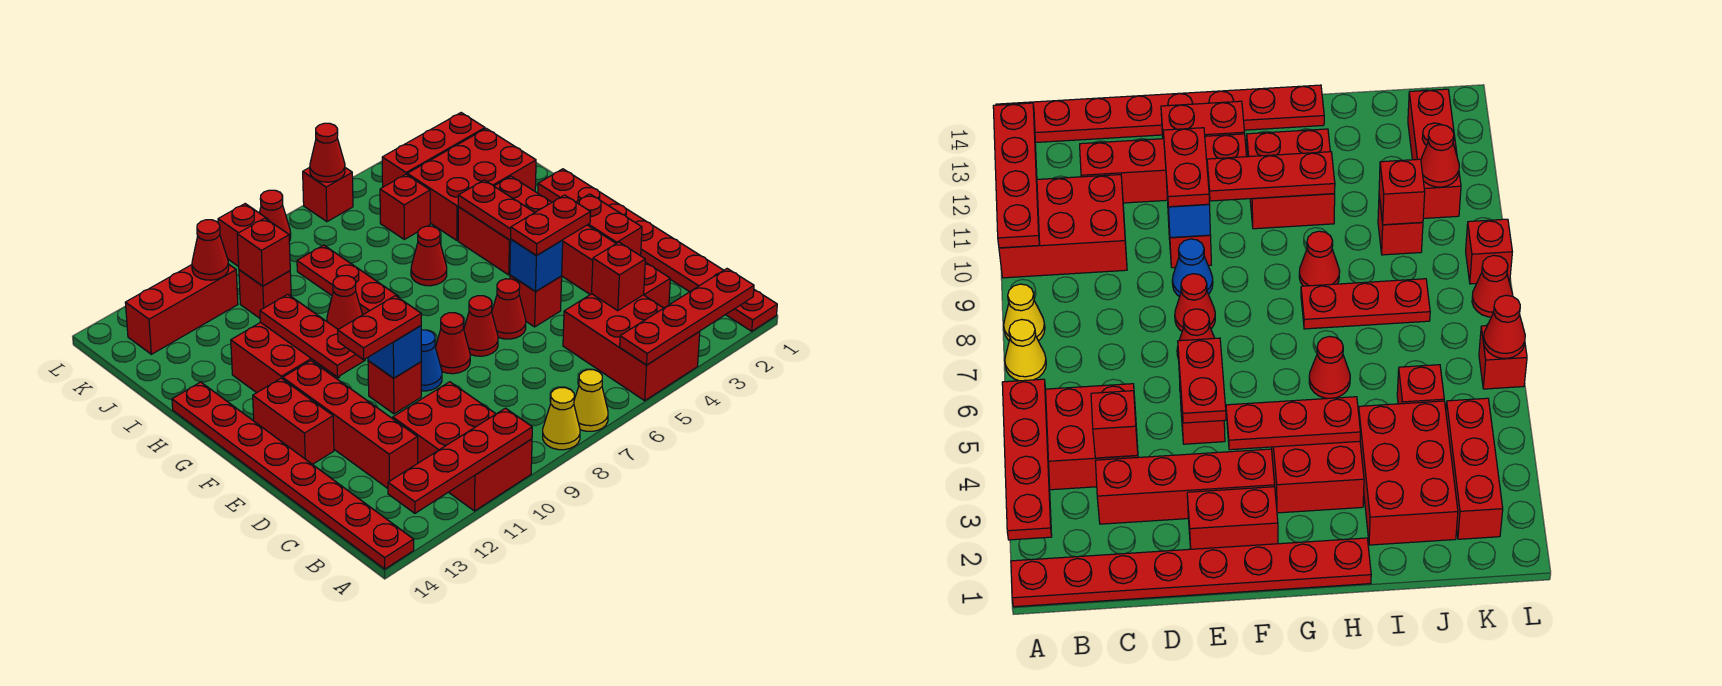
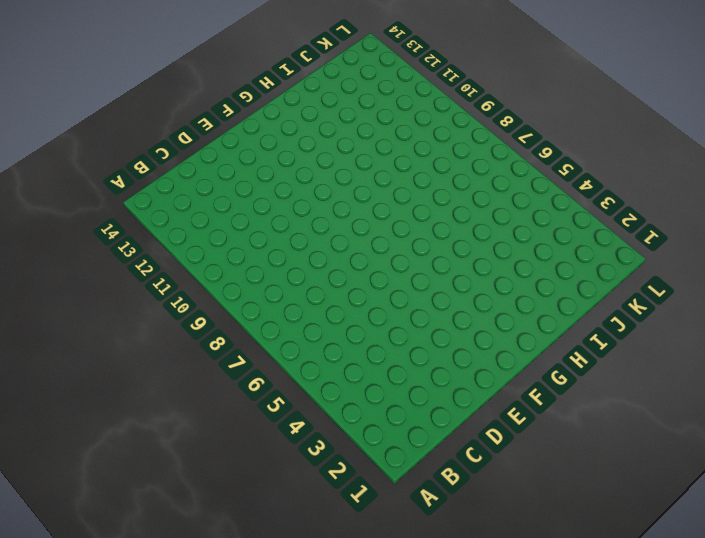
none -> red 1x8 plate [538,169,777,331]
none -> red 2x3 brick [563,294,700,401]
none -> yellow 1x1 cone [574,370,608,431]
none -> yellow 1x1 cone [543,388,580,450]

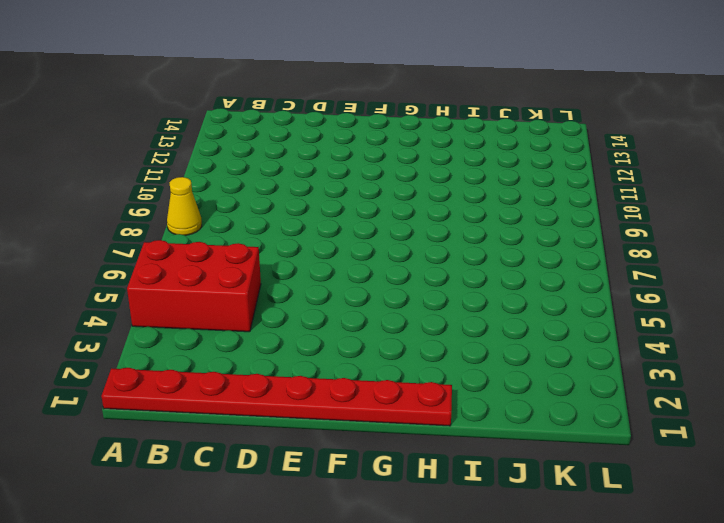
none -> yellow 1x1 cone [574,370,608,431]
none -> red 2x3 brick [393,382,532,511]
none -> red 1x8 plate [172,382,414,569]
none -> red 1x4 brick [562,225,670,308]

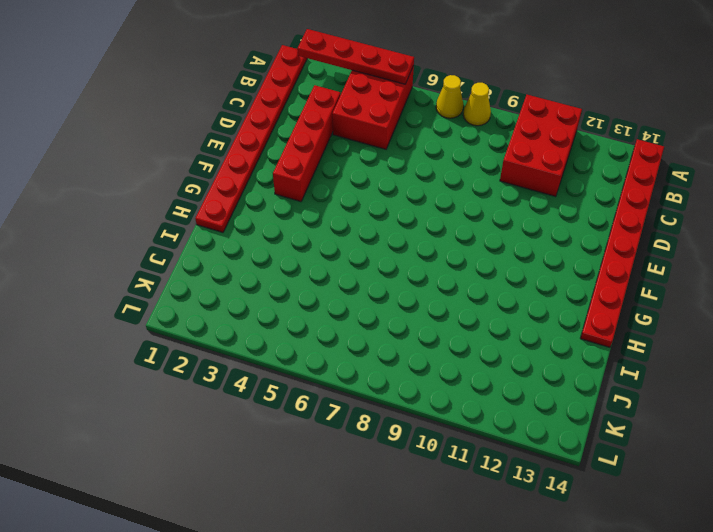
none -> red 1x4 brick [283,361,418,488]
none -> red 1x2 brick [576,194,642,256]
none -> red 1x1 brick [510,275,562,327]
none -> red 1x1 cone [492,279,526,339]

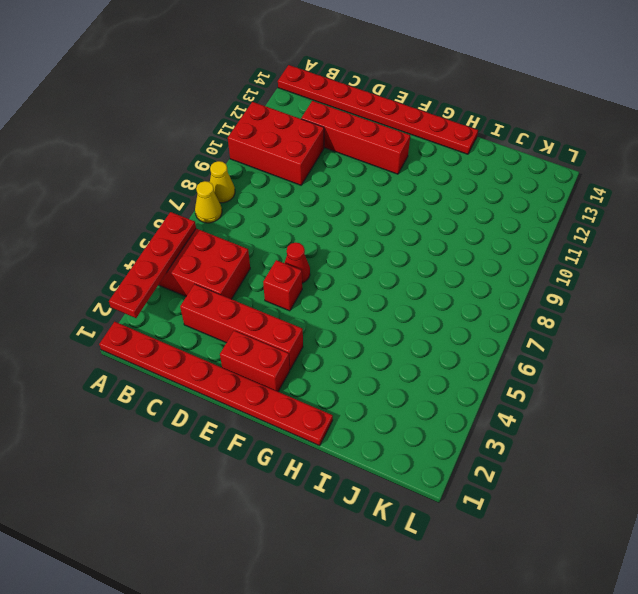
none -> red 1x1 cone [464,296,498,356]
none -> red 1x1 cone [436,313,470,374]
none -> blue 1x1 cone [421,330,442,391]
none -> red 1x1 brick [368,361,421,414]

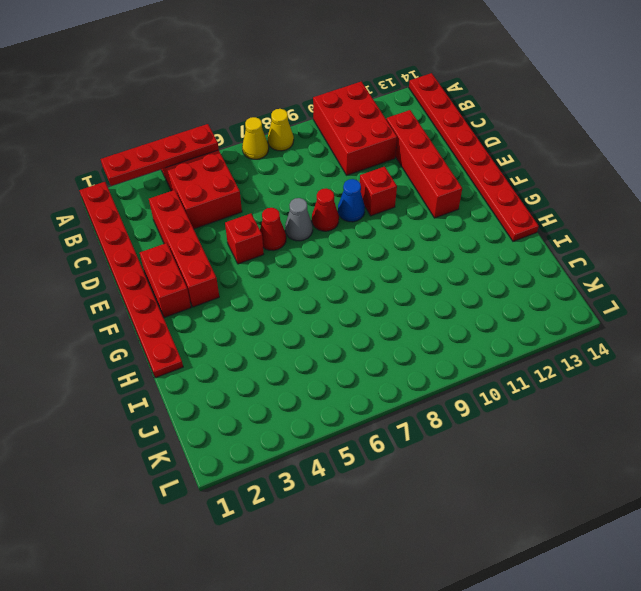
grey 1x1 cone [285,198,313,241] -> red 1x1 cone [464,296,498,356]
none -> red 1x2 brick [253,378,334,464]
none -> red 2x2 brick [458,176,552,275]
none -> red 2x2 brick [231,322,340,393]
none -> red 1x1 cone [411,226,447,286]

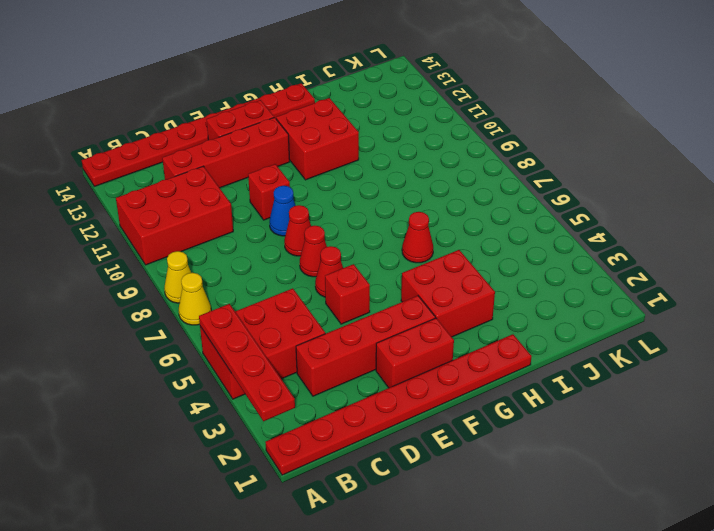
none -> red 1x3 plate [297,245,399,315]
none -> red 1x1 cone [327,276,363,329]
none -> red 2x3 brick [407,128,536,240]
none -> red 1x1 brick [380,174,430,239]

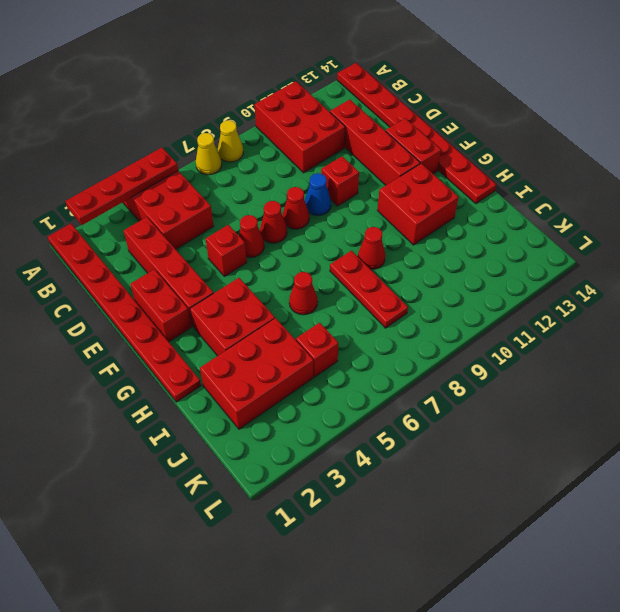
none -> red 1x1 brick [239,270,291,318]
none -> red 1x3 brick [382,113,485,187]
none -> red 1x3 brick [125,265,238,354]
none -> red 1x1 brick [303,167,353,222]

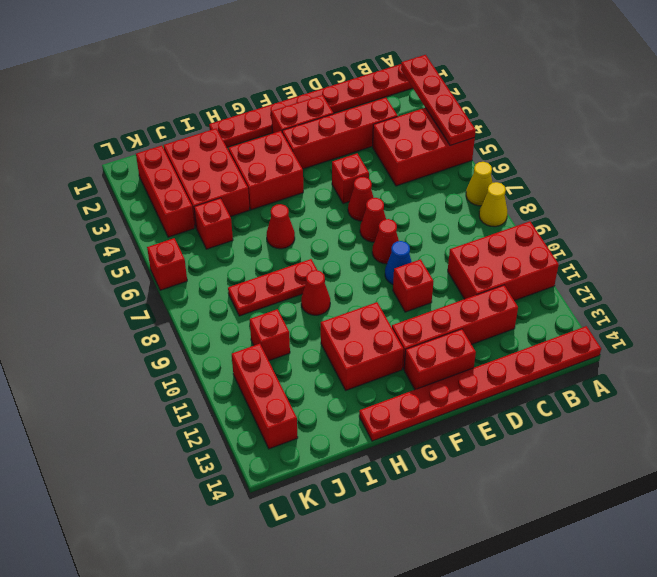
none -> red 1x1 cone [259,190,291,241]
none -> red 1x1 brick [218,204,268,267]
none -> red 1x4 plate [388,408,532,513]
none -> red 1x1 brick [592,242,645,311]

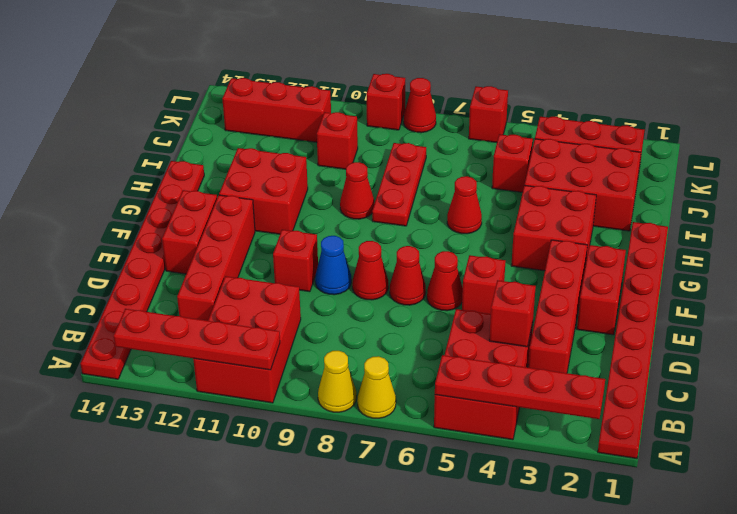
none -> blue 1x1 brick [510,239,563,292]
none -> blue 1x1 brick [368,326,421,378]
none -> red 1x3 plate [458,180,535,241]
none -> red 1x3 plate [260,294,365,377]

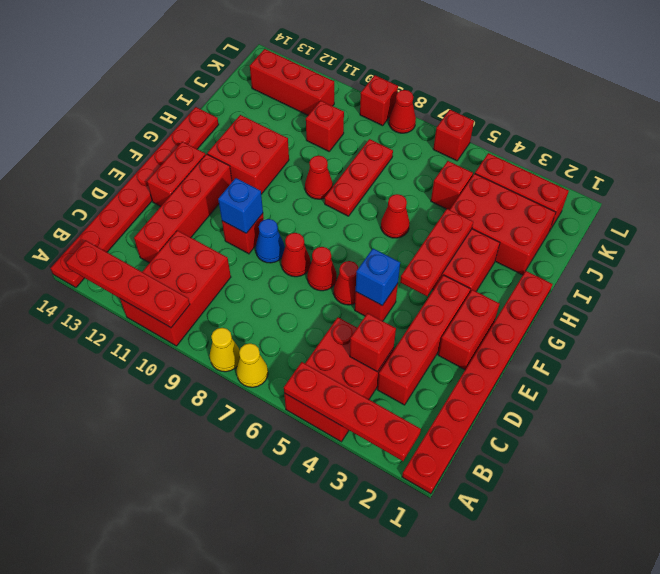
none -> red 1x3 plate [260,294,365,377]
none -> red 1x1 brick [237,218,290,286]
none -> red 1x1 cone [192,220,229,280]
none -> red 1x1 cone [310,123,345,182]

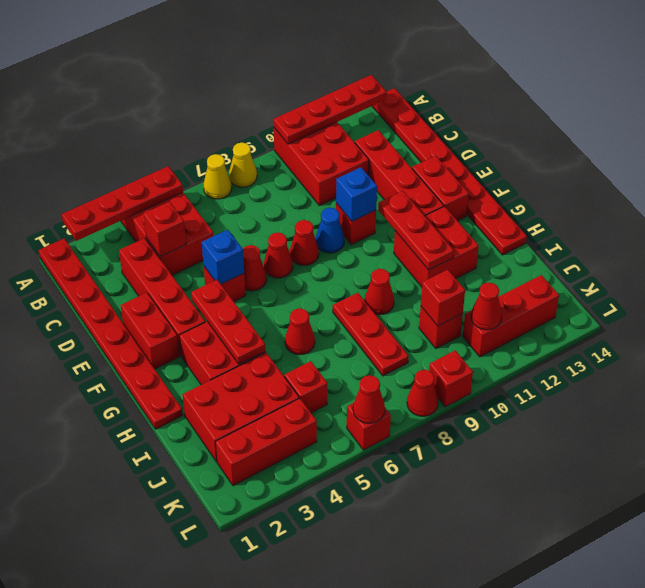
none -> red 1x2 plate [511,195,591,256]
none -> red 1x2 plate [338,296,421,359]

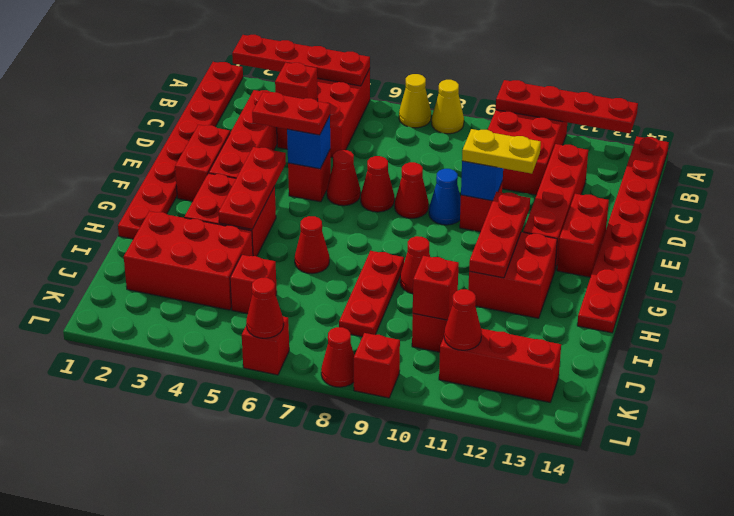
yellow 1x2 plate [462,129,541,174] -> red 1x2 plate [338,296,421,359]
none -> red 1x3 brick [382,113,485,187]

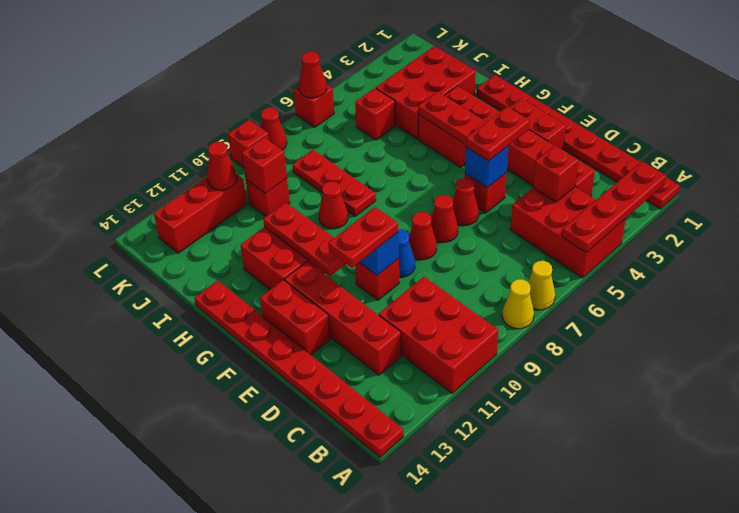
none -> red 1x1 cone [411,226,447,286]
none -> red 1x3 brick [382,113,485,187]
none -> red 1x4 plate [388,408,532,513]

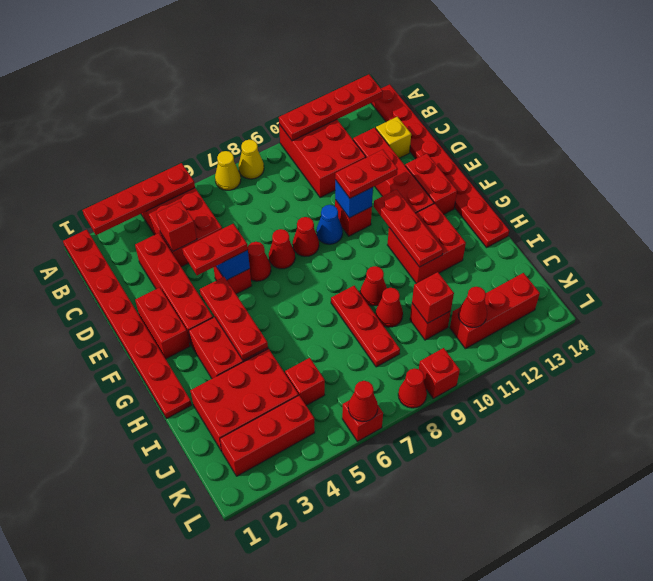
yellow 1x1 brick [376,117,411,158] -> none
red 1x1 cone [376,288,403,327] -> red 1x1 cone moved to [411,226,447,286]

